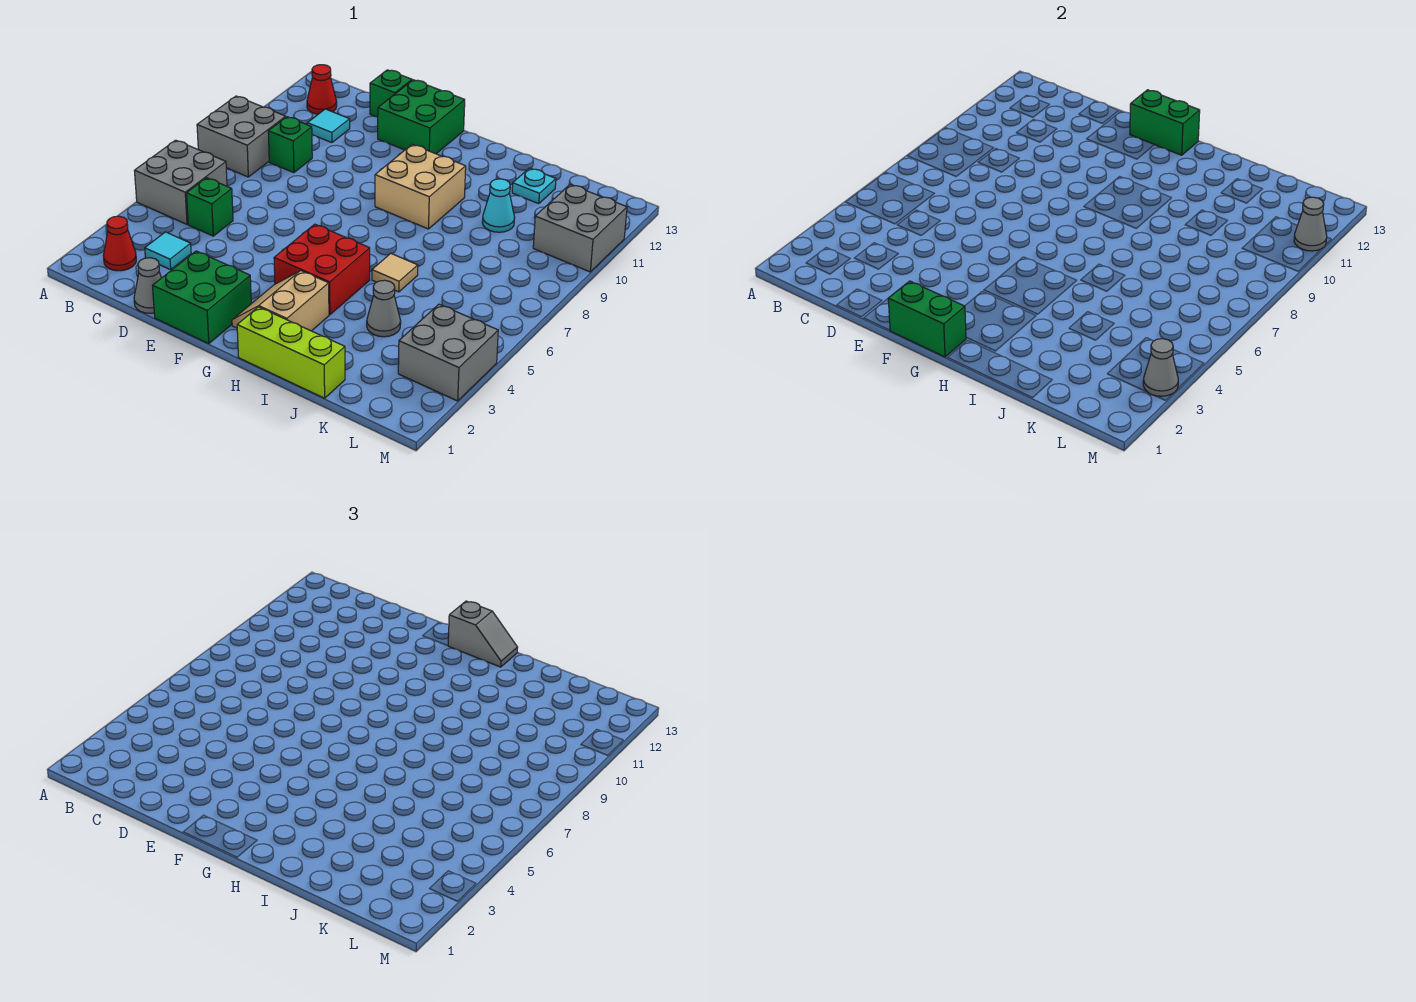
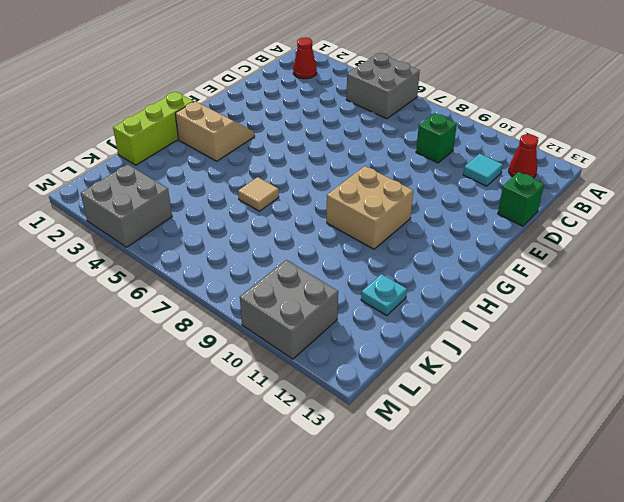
none -> grey 2x2 brick [197,96,286,177]
none -> cyan 1x1 tile [145,232,191,270]
none -> green 1x1 brick [187,178,233,236]

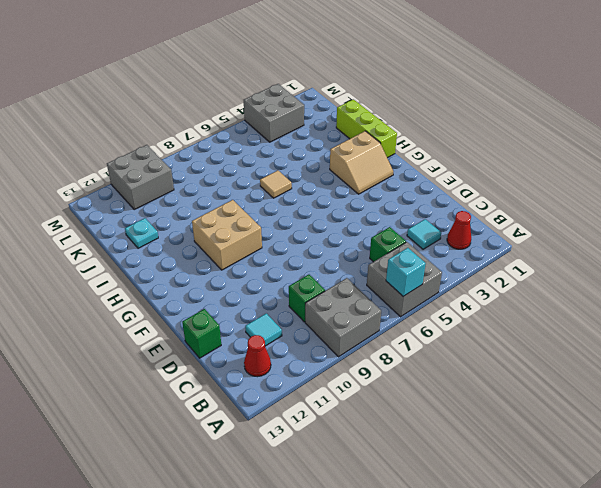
cyan 1x1 brick [386,248,426,296] -> none
none -> grey 1x1 cone [134,258,161,313]
none -> green 2x2 brick [153,251,251,344]
none -> green 2x2 brick [378,80,465,154]

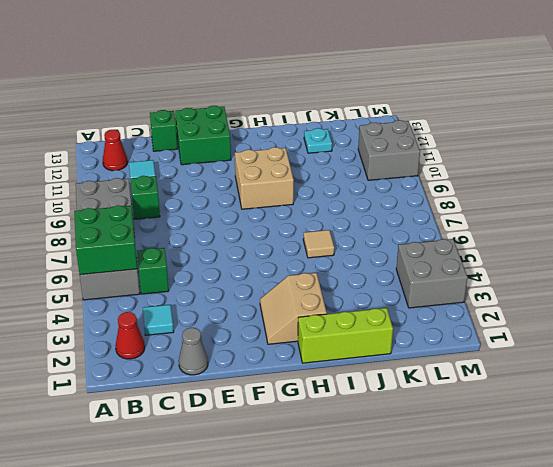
green 2x2 brick [74,205,137,275] -> green 2x2 brick moved to [153,251,251,344]
none -> red 2x2 brick [274,224,370,315]
none -> grey 1x1 cone [367,280,401,337]
none -> cyan 1x1 cone [482,179,515,232]

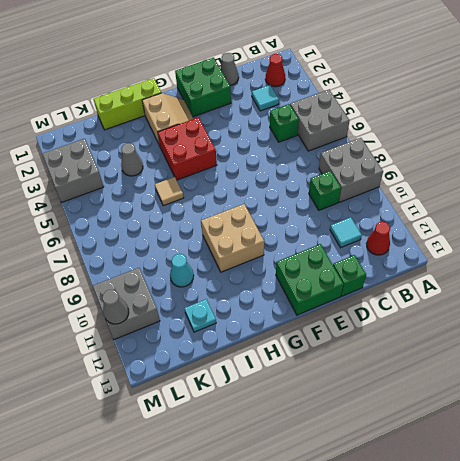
none -> green 1x2 brick [888,281,966,357]
none -> green 1x2 brick [1130,90,1200,155]
none -> grey 1x1 cone [1143,339,1178,396]

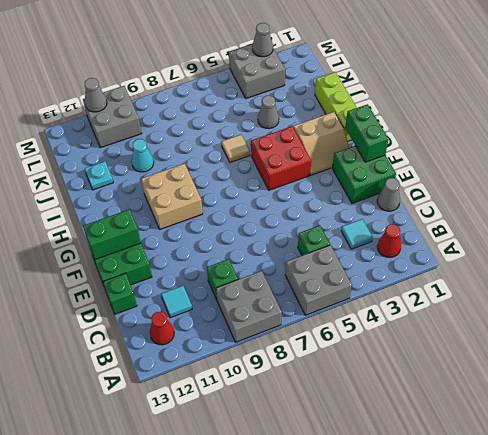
green 1x2 brick [83,209,141,259] -> green 1x2 brick turned to [1130,90,1200,155]
none -> grey 1x2 slope [448,601,518,667]

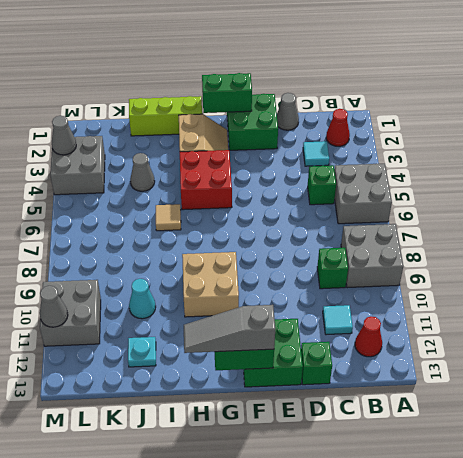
grey 1x3 slope [184,305,275,353] -> grey 1x2 slope [448,601,518,667]

